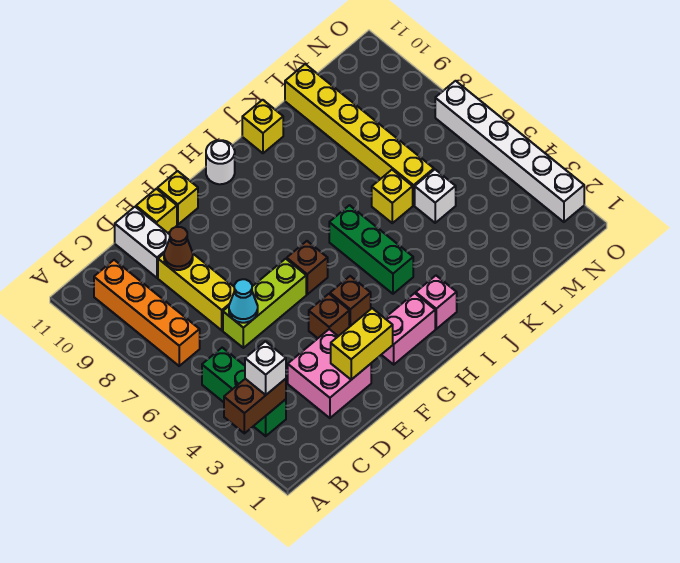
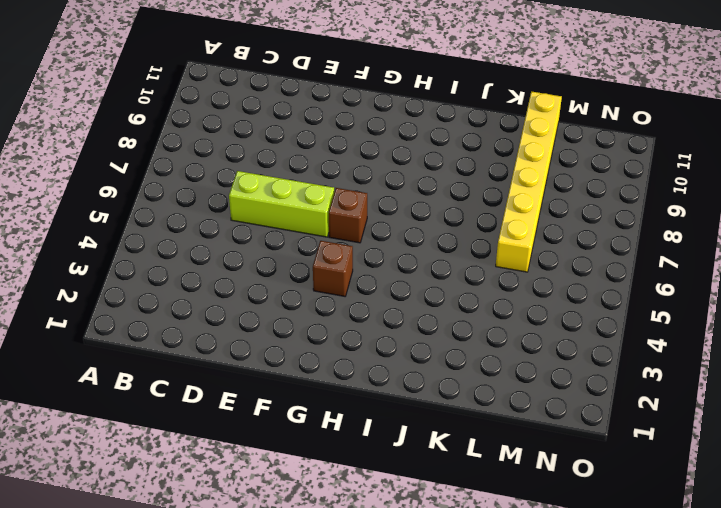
none -> green 1x3 brick [202,348,286,436]
none -> orange 1x4 brick [94,260,200,366]
none -> pink 2x2 brick [288,329,371,418]

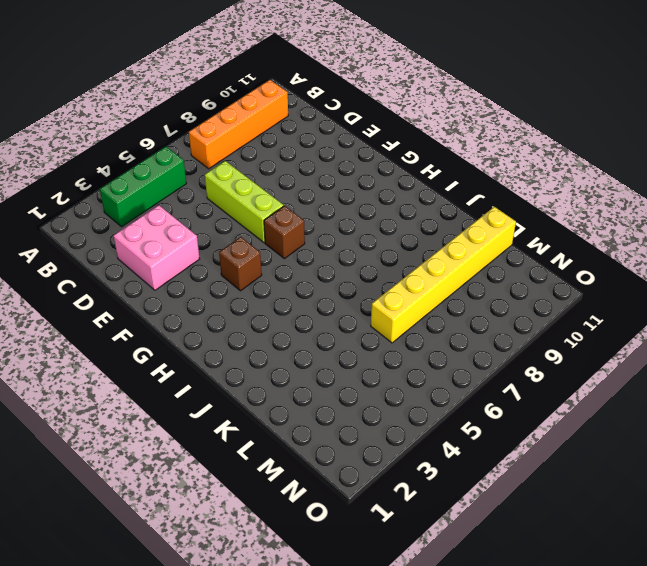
none -> yellow 1x3 brick [158,254,234,330]
none -> white 1x2 brick [115,207,170,278]
none -> yellow 1x1 brick [136,189,177,233]

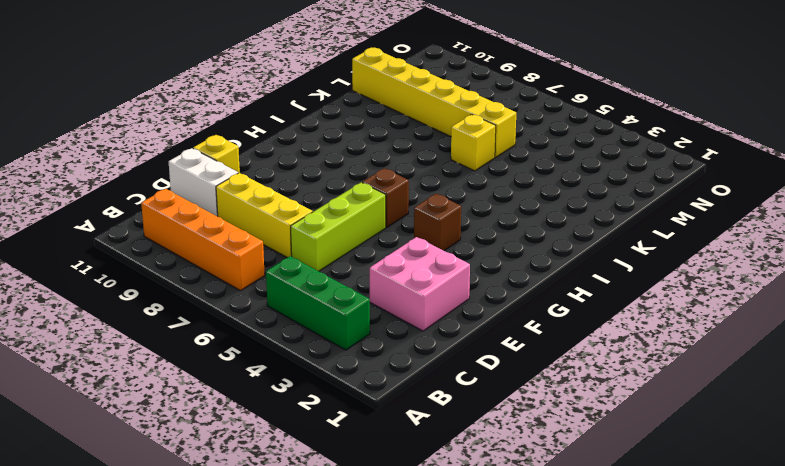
none -> brown 1x1 brick [309,294,349,338]
none -> yellow 1x1 brick [157,171,198,225]
none -> pink 1x2 brick [382,293,435,364]

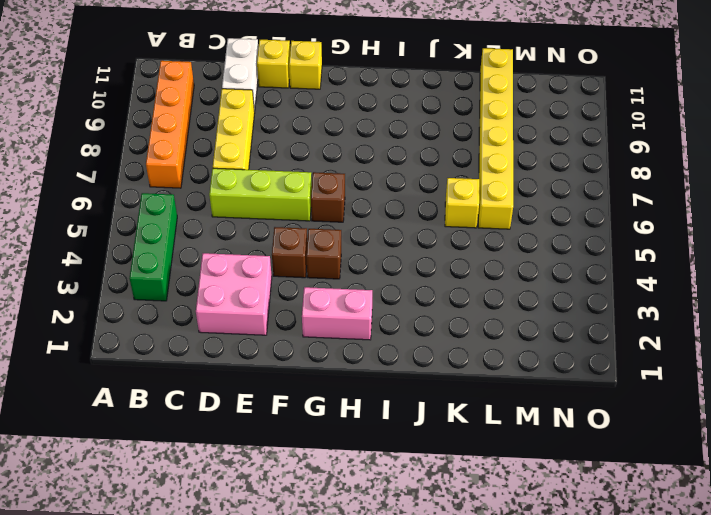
none -> white 1x1 round brick [206,140,235,184]
none -> pink 1x1 brick [416,276,457,329]
none -> green 1x3 brick [329,205,413,294]

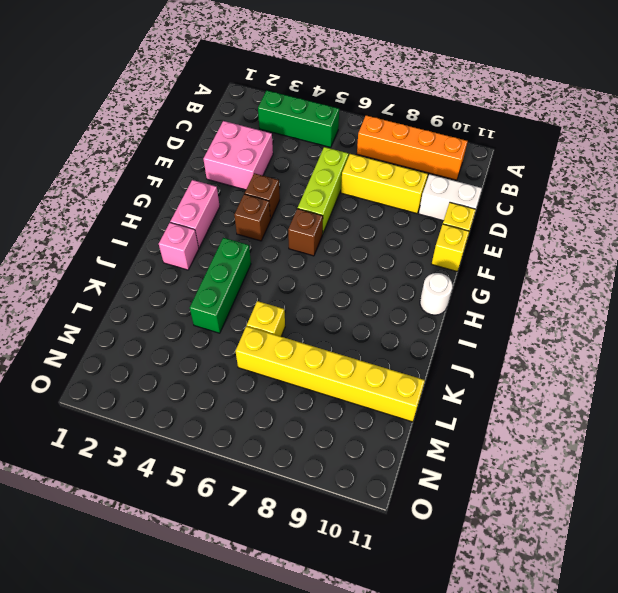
green 1x3 brick [190,238,251,333] -> green 1x3 brick turned to [329,205,413,294]
none -> yellow 1x1 brick [242,100,283,153]
none -> white 1x1 brick [415,169,456,223]
none -> white 1x6 brick [435,81,584,222]

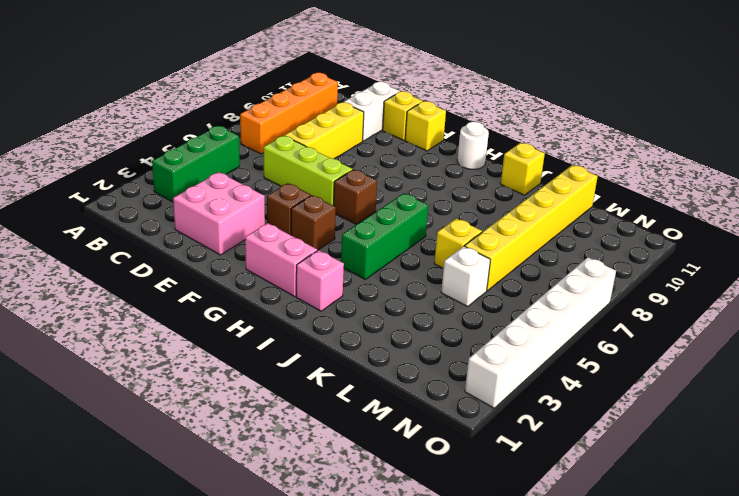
none -> brown 1x2 brick [224,379,286,433]
none -> cyan 1x1 cone [229,279,258,323]
none -> brown 1x1 cone [164,227,193,270]

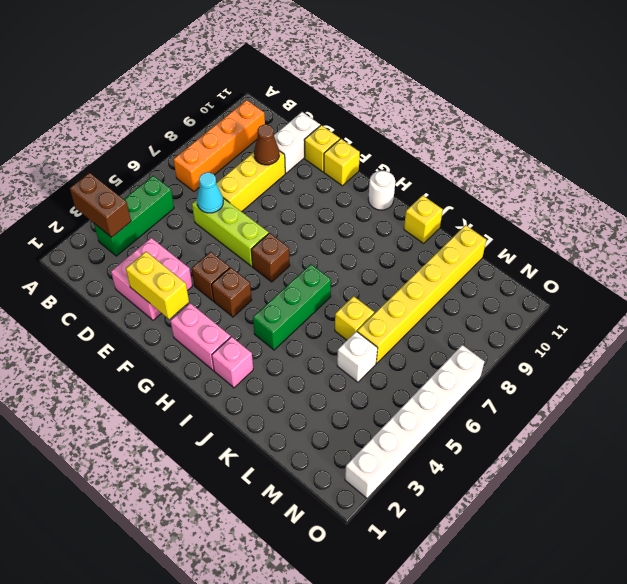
none -> white 1x1 brick [245,341,286,395]

